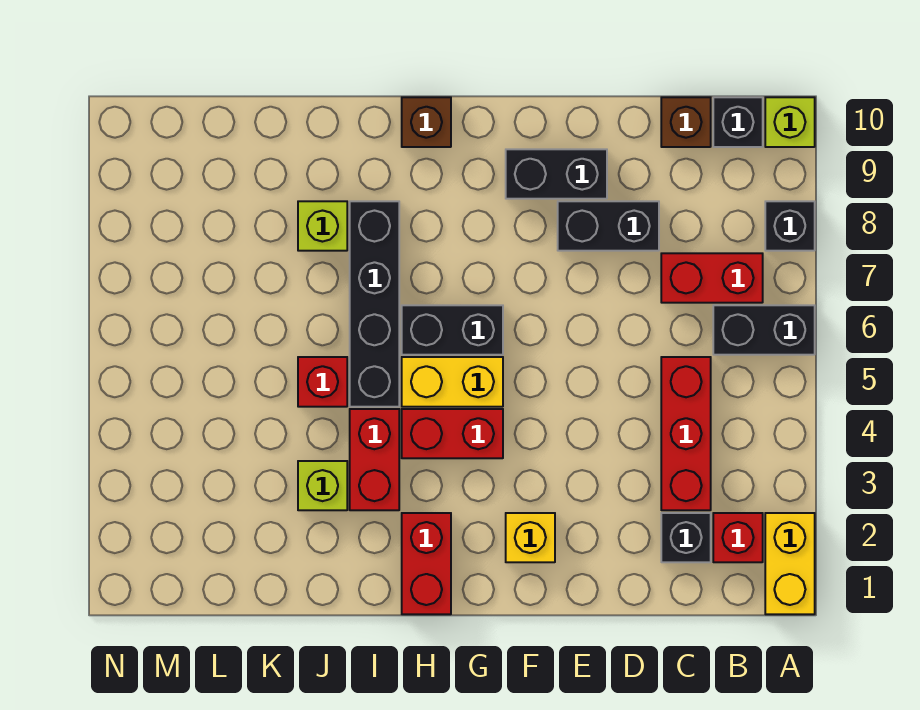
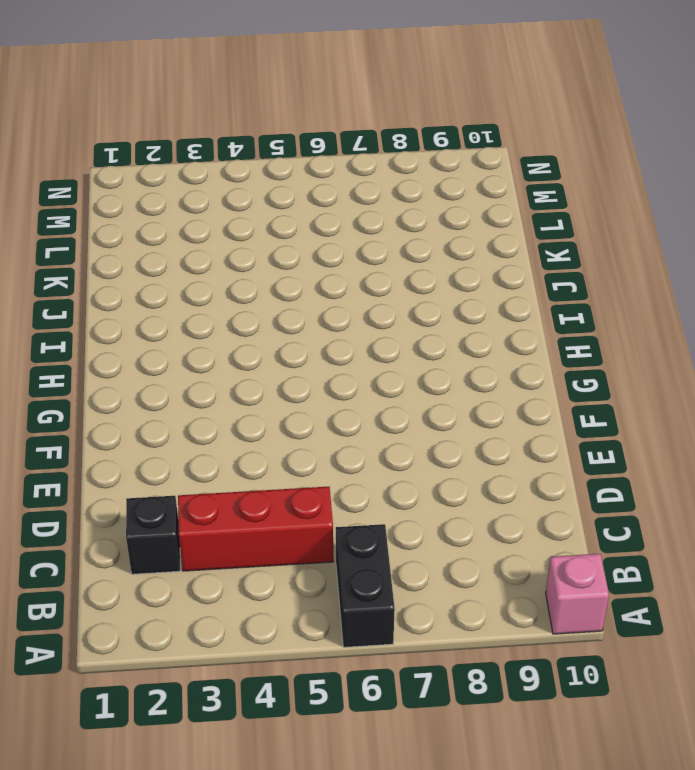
pink 1x1 brick [546,554,609,634] -> lime 1x1 brick [765,97,815,147]
none -> yellow 1x2 brick [765,513,815,614]
none -> black 1x1 brick [765,201,815,251]
none -> red 1x1 brick [713,513,763,562]

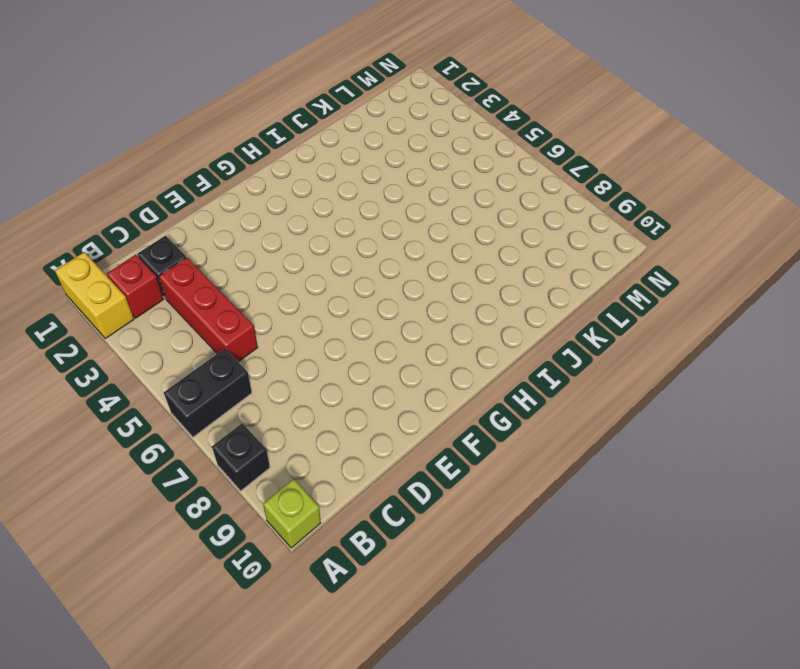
none -> red 1x2 brick [661,253,763,303]
none -> black 1x1 brick [713,97,763,147]
none -> brown 1x1 brick [661,97,711,147]

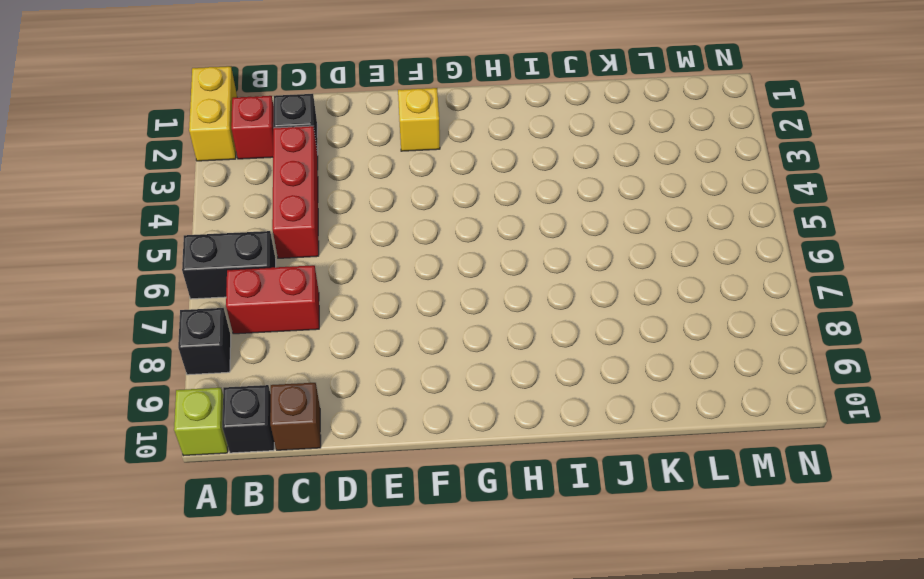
none -> black 1x2 brick [558,201,659,251]
none -> black 1x2 brick [506,149,607,199]
none -> red 1x2 brick [402,409,503,458]

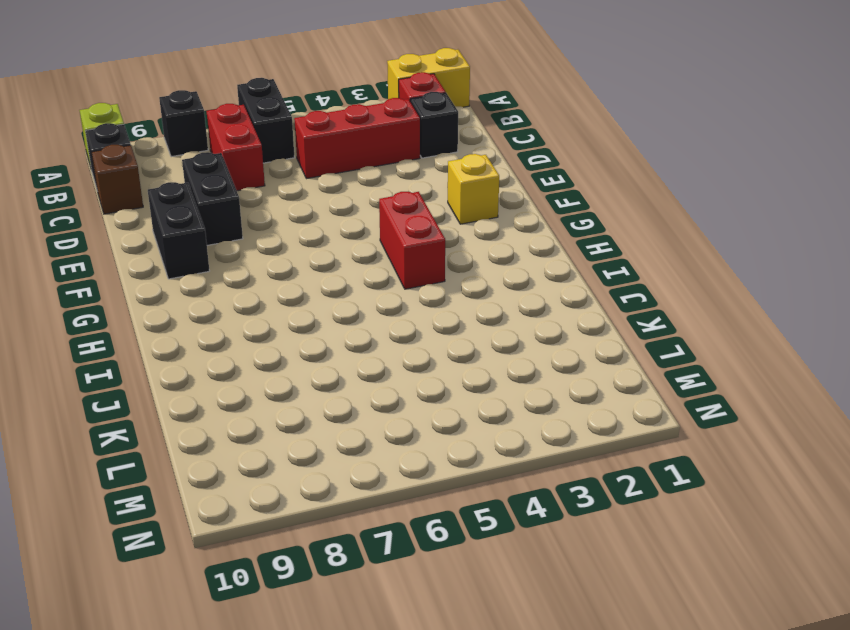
none -> yellow 1x2 brick [402,357,503,407]
none -> black 1x2 brick [402,305,503,355]
none -> red 1x2 brick [402,513,451,614]

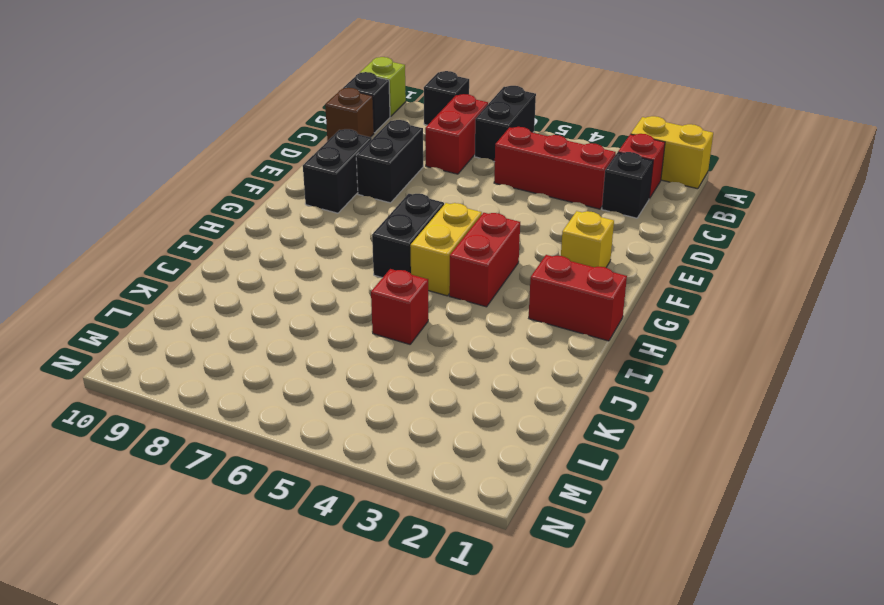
none -> brown 1x1 brick [402,97,451,147]
none -> red 1x2 brick [350,409,399,510]
none -> black 1x4 brick [350,201,399,407]

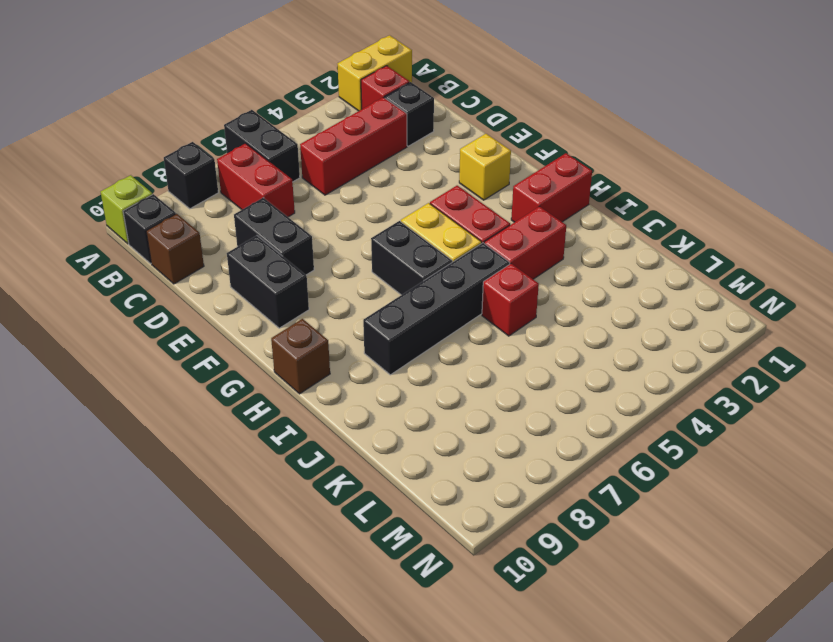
none -> lime 1x1 brick [298,461,347,510]
none -> lime 1x1 brick [298,201,347,251]

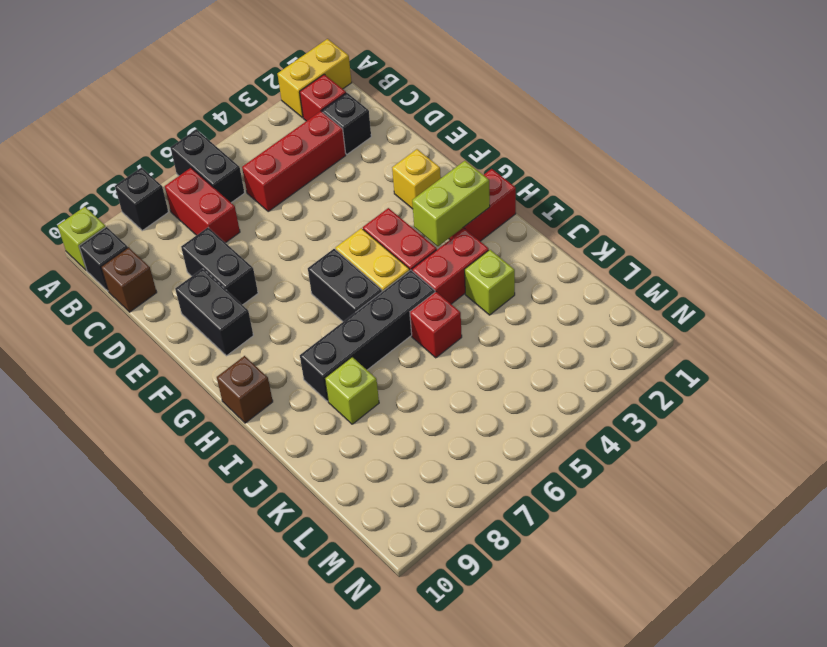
lime 1x2 brick [412,161,490,246] -> none

